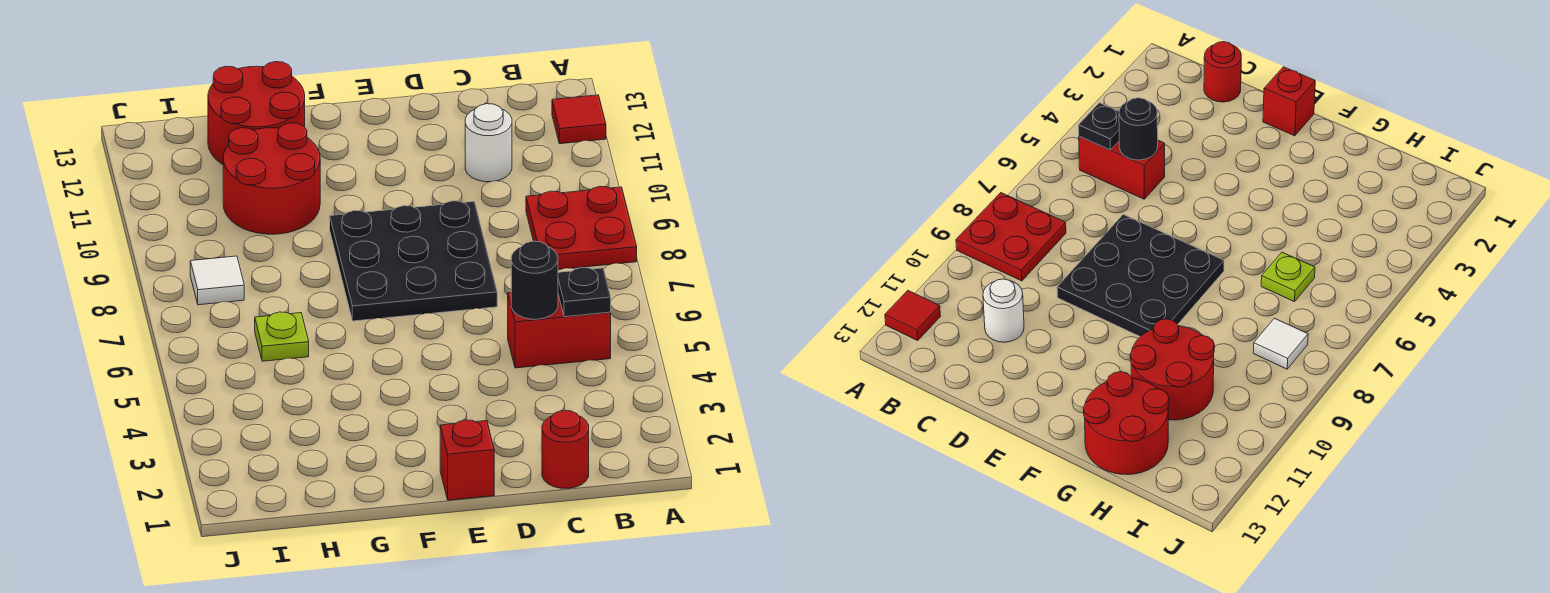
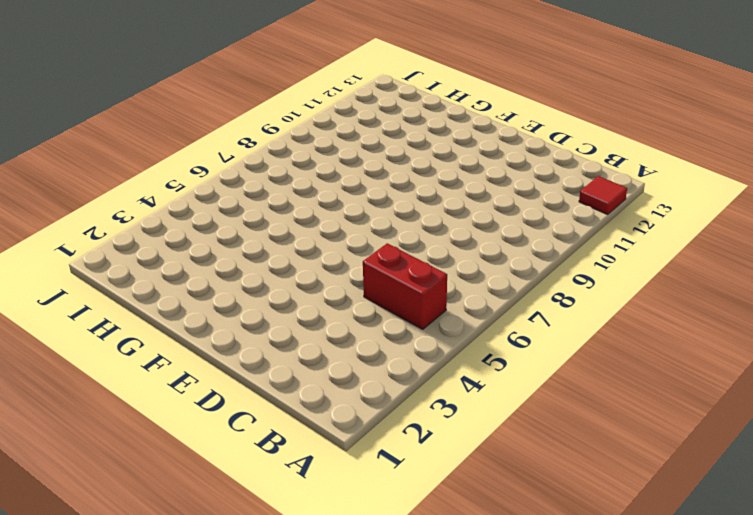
none -> red 2x2 plate [526,186,637,270]
none -> red 1x1 round brick [542,410,589,488]
none -> white 1x1 round brick [465,104,512,182]

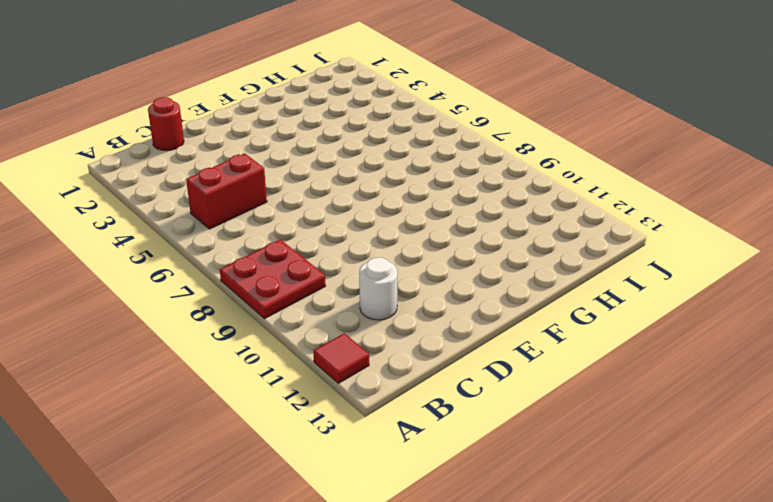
none -> black 3x3 plate [330,201,497,321]
none -> red 1x1 brick [440,420,494,500]
none -> red 2x2 round brick [223,123,320,234]

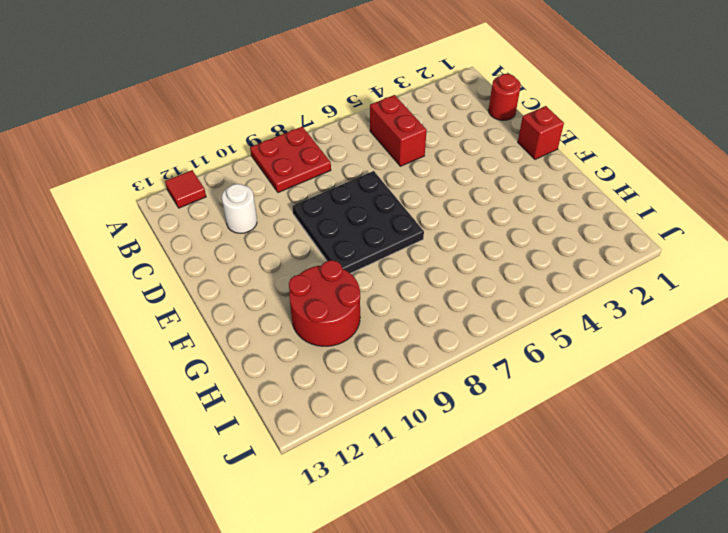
none -> red 2x2 round brick [208,62,305,164]
none -> lime 1x1 plate [255,312,309,361]
none -> white 1x1 tile [190,256,244,305]

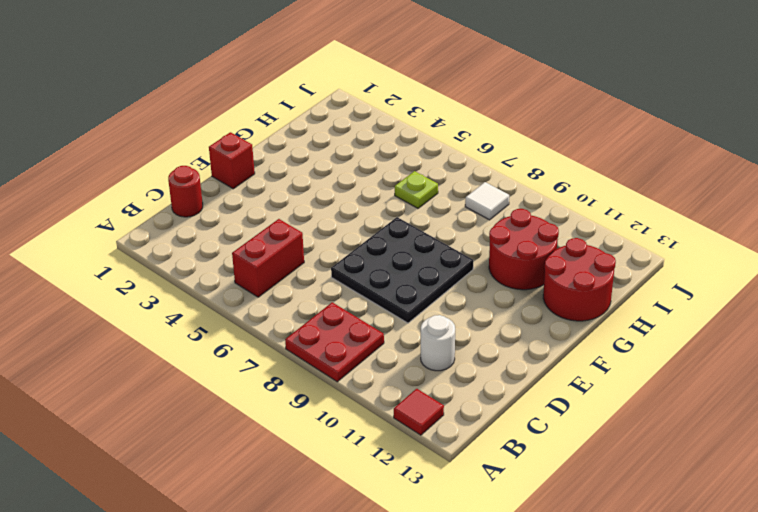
none -> black 1x1 plate [558,267,611,317]
none -> black 1x1 round brick [511,241,558,319]

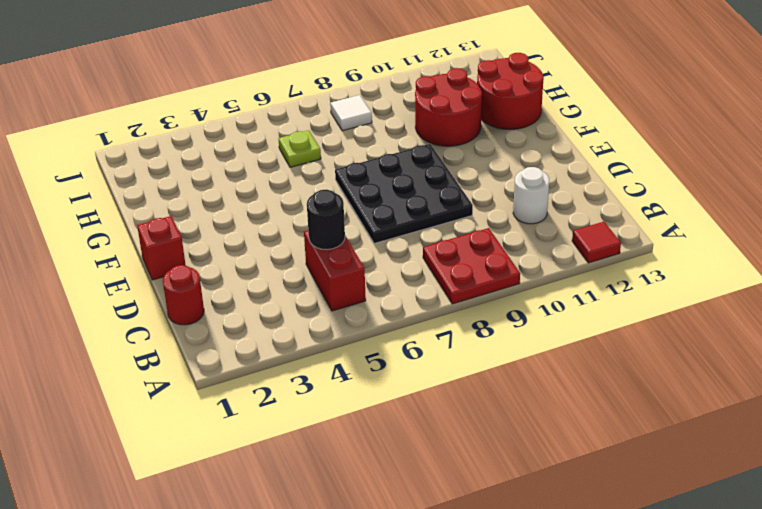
none -> black 1x1 plate [558,267,611,317]

